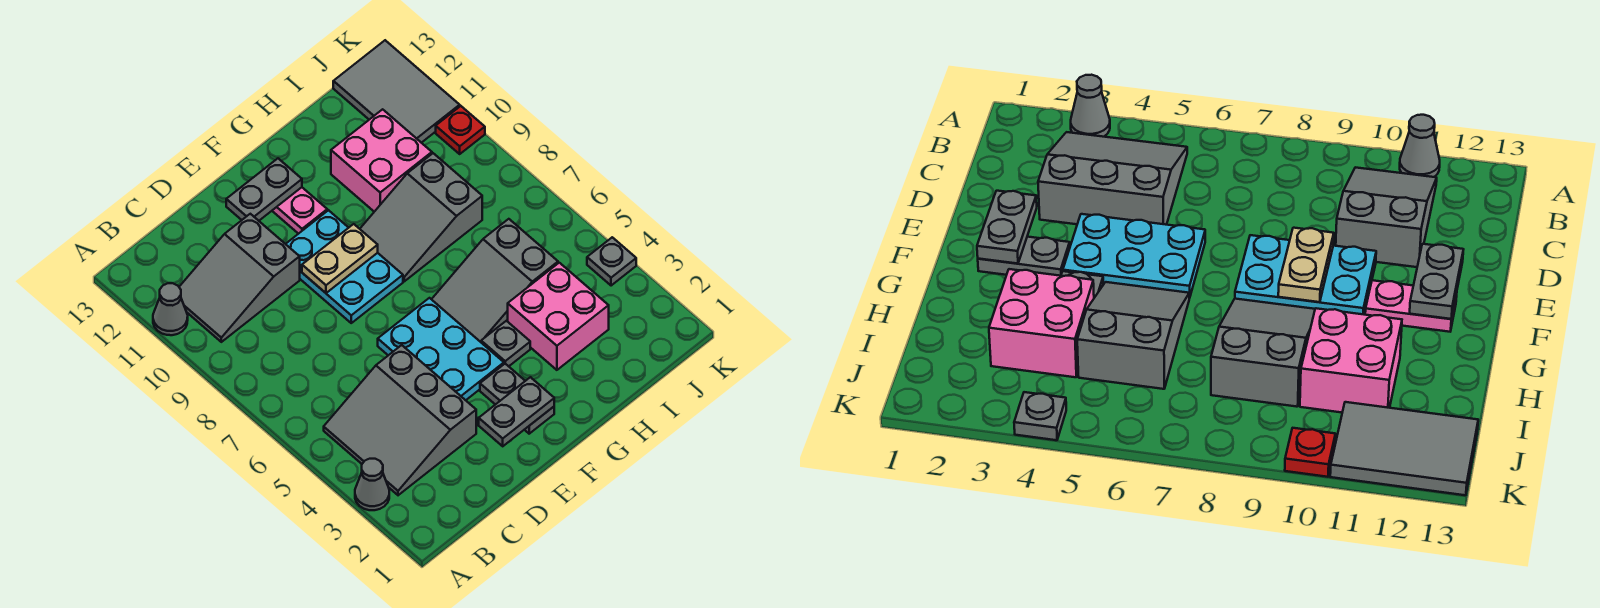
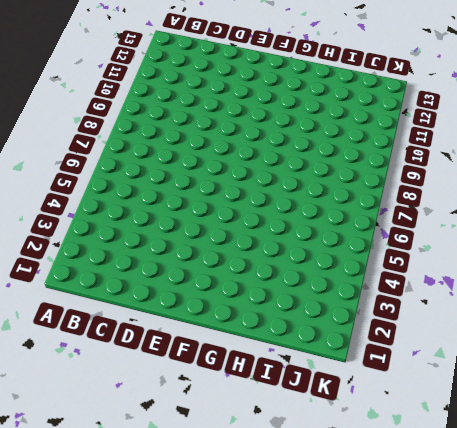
none -> grey 1x1 cone [355,459,389,510]
none -> grey 1x1 cone [153,283,188,335]
none -> grey 3x3 slope [324,345,476,495]

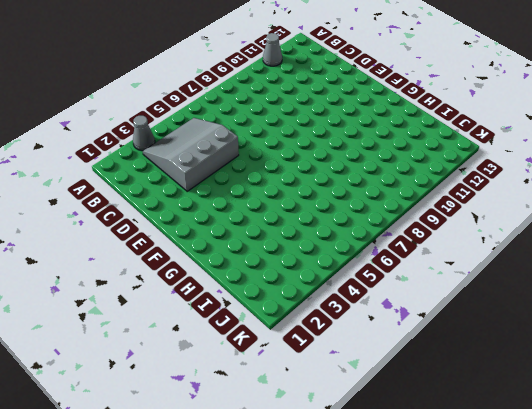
none -> grey 2x3 slope [179,214,300,342]
none -> cyan 2x3 plate [378,298,504,400]
none -> cyan 2x3 plate [286,210,403,323]

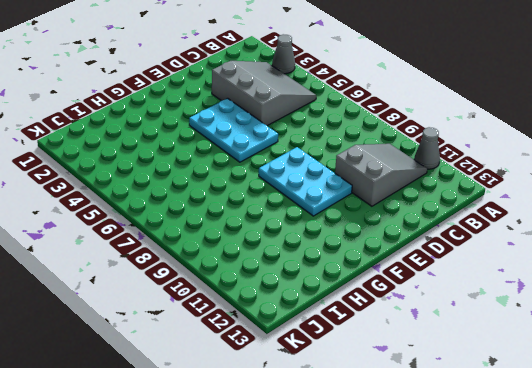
none -> grey 1x2 plate [480,364,554,434]
none -> pink 1x2 plate [272,187,327,234]
none -> grey 1x1 plate [481,321,530,366]

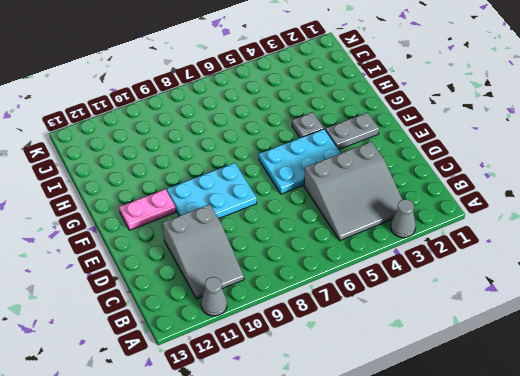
none -> grey 2x3 slope [432,219,558,342]
none -> grey 2x3 slope [360,153,482,281]
none -> pink 2x2 brick [508,263,609,370]

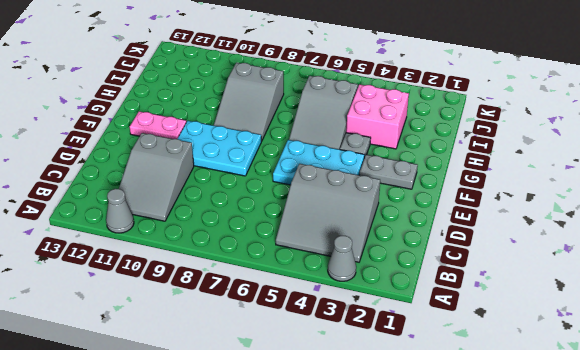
none -> pink 2x2 brick [331,109,432,212]
none -> grey 2x3 tile [333,40,460,143]
none -> grey 1x1 plate [587,237,636,286]

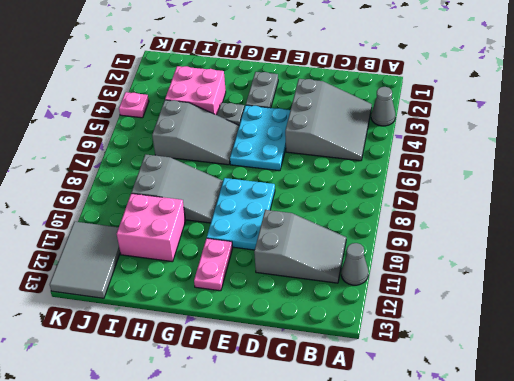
pink 1x1 plate [119,92,149,118] -> grey 1x1 plate [587,237,636,286]
none -> red 1x1 plate [436,106,485,154]
none -> grey 1x2 plate [479,377,554,446]
none -> tan 1x2 plate [302,224,378,293]

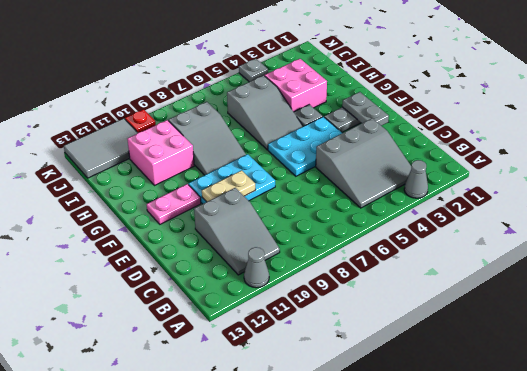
tan 1x2 plate [202,170,255,202] -> tan 1x2 plate turned to [302,224,378,293]
none -> grey 1x2 plate [226,159,302,221]

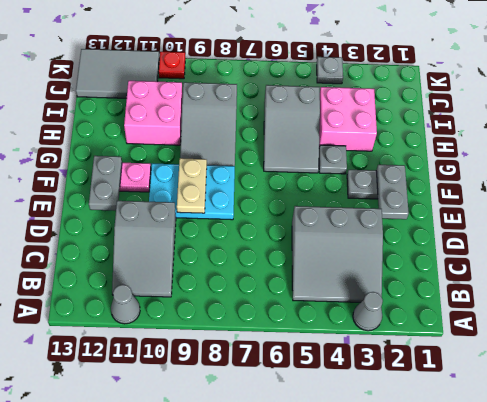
none -> cyan 2x3 plate [378,298,504,400]

